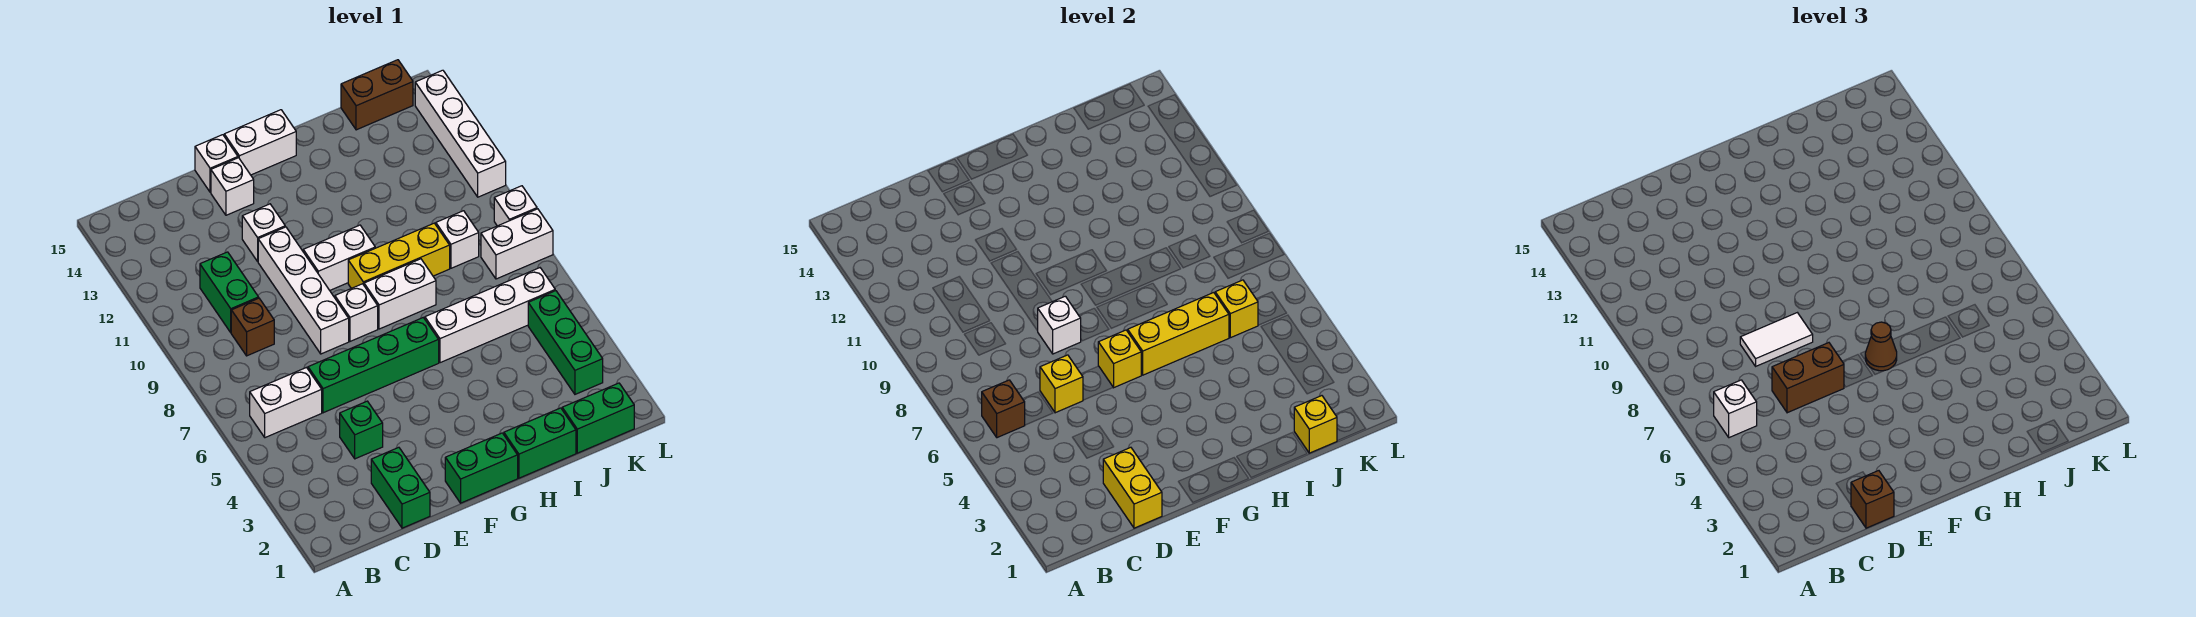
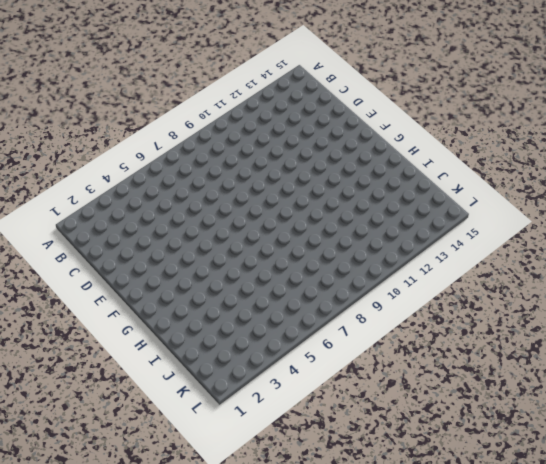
none -> white 1x2 brick [250,368,322,438]
none -> brown 1x1 brick [231,298,274,356]
none -> green 1x2 brick [200,252,259,332]
none -> green 1x2 brick [371,447,430,528]

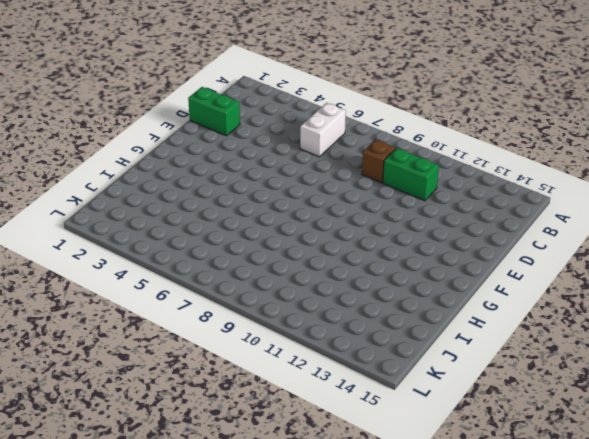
none -> green 1x1 brick [340,401,383,459]
none -> green 1x4 brick [308,318,439,413]
none -> white 1x4 brick [258,227,349,354]
none -> white 1x1 brick [242,204,285,261]

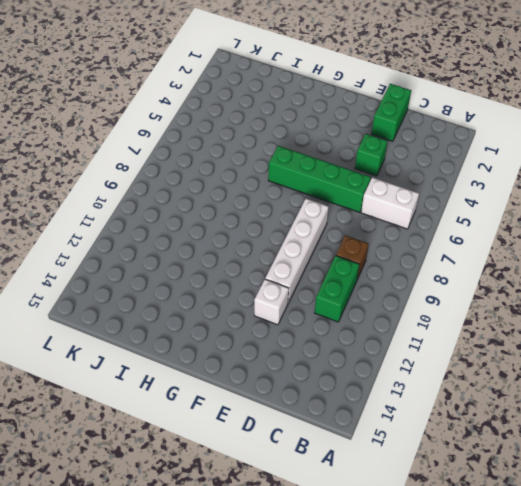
none -> white 1x1 brick [211,158,254,215]
none -> white 1x1 brick [195,135,238,192]
none -> green 1x2 brick [445,433,518,503]
none -> white 1x1 brick [335,284,378,341]

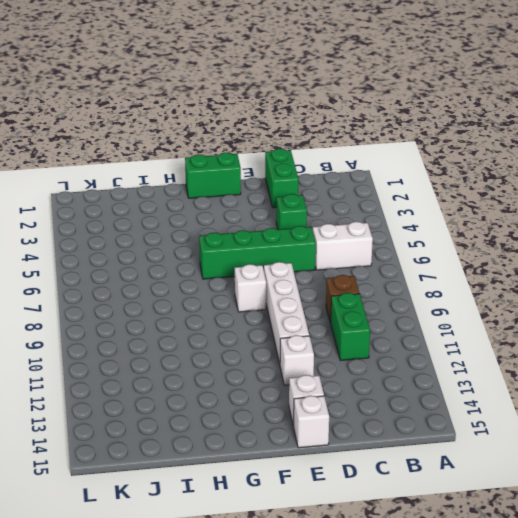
none -> white 1x2 brick [303,225,375,290]
none -> white 1x2 brick [224,110,296,175]
none -> white 1x2 brick [364,259,436,329]
none -> yellow 1x3 brick [348,223,450,288]

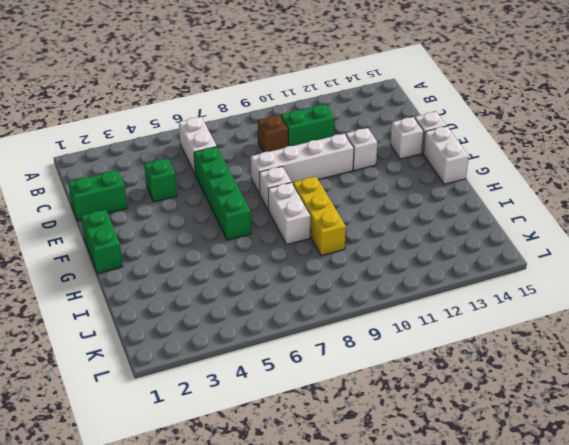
none -> white 1x2 brick [303,225,375,290]
none -> green 1x2 brick [504,408,576,478]
none -> white 1x4 brick [425,268,555,363]
none -> green 1x2 brick [562,383,634,453]

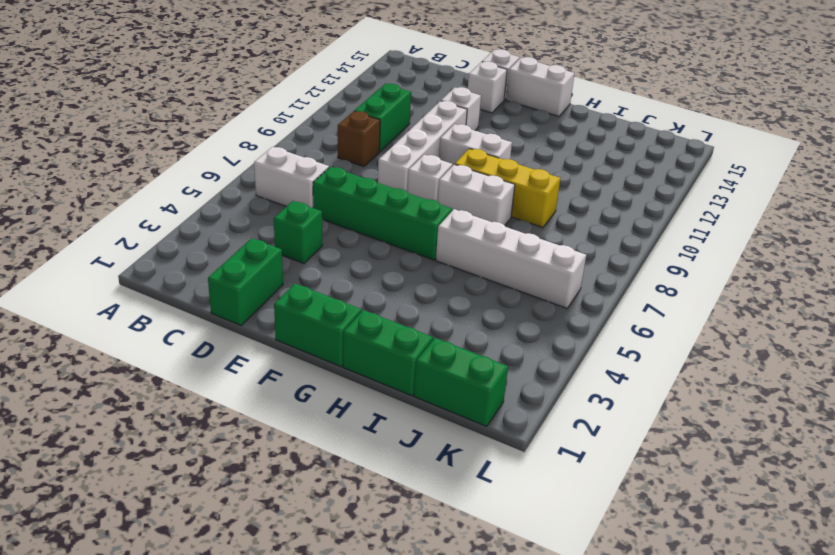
none -> white 1x1 brick [436,211,479,268]
none -> brown 1x2 brick [341,60,413,130]
none -> green 1x3 brick [528,291,603,394]
none -> white 1x2 brick [481,209,553,279]

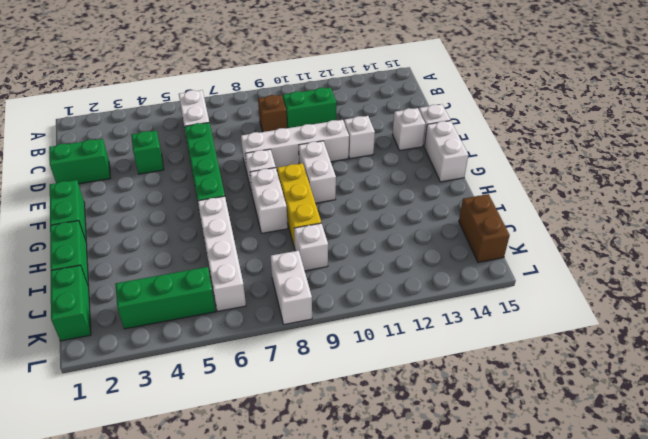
none -> white 1x1 brick [494,186,537,226]
none -> white 1x4 brick [415,70,506,197]
none -> brown 1x1 brick [982,380,1025,438]
none -> yellow 1x2 brick [1103,447,1162,528]

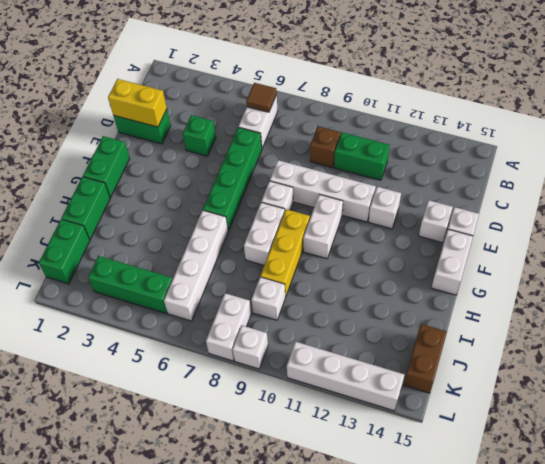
brown 1x1 tile [246,83,277,112] -> brown 1x1 brick [982,380,1025,438]
none -> yellow 1x1 brick [1040,355,1083,413]
none -> white 1x1 brick [1038,296,1081,354]
none -> yellow 1x1 brick [1098,330,1141,388]
none -> yellow 1x3 brick [1128,293,1229,375]

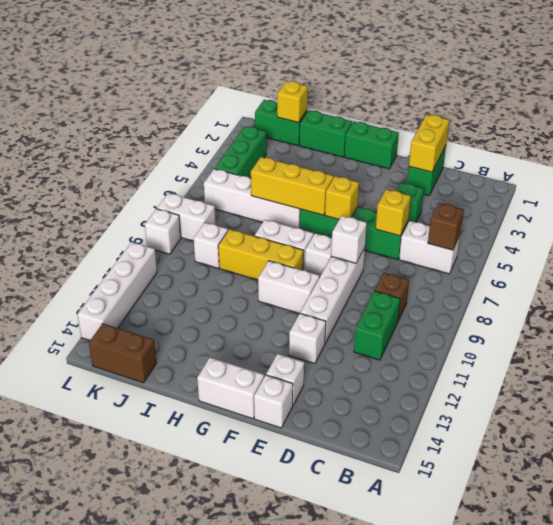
none -> yellow 1x1 brick [1215,280,1258,338]
none -> white 1x1 brick [1714,380,1757,438]
none -> brown 1x1 brick [1851,471,1894,528]
none -> brown 1x2 brick [1772,343,1844,413]

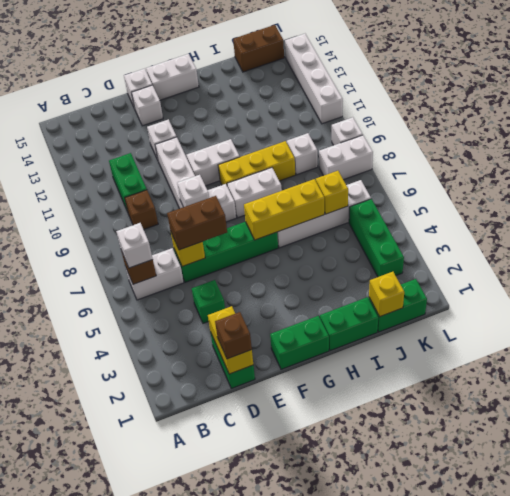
none -> yellow 1x1 brick [1098,330,1141,388]
none -> white 1x2 tile [1740,313,1813,366]
none -> brown 1x1 cone [1865,322,1897,371]

